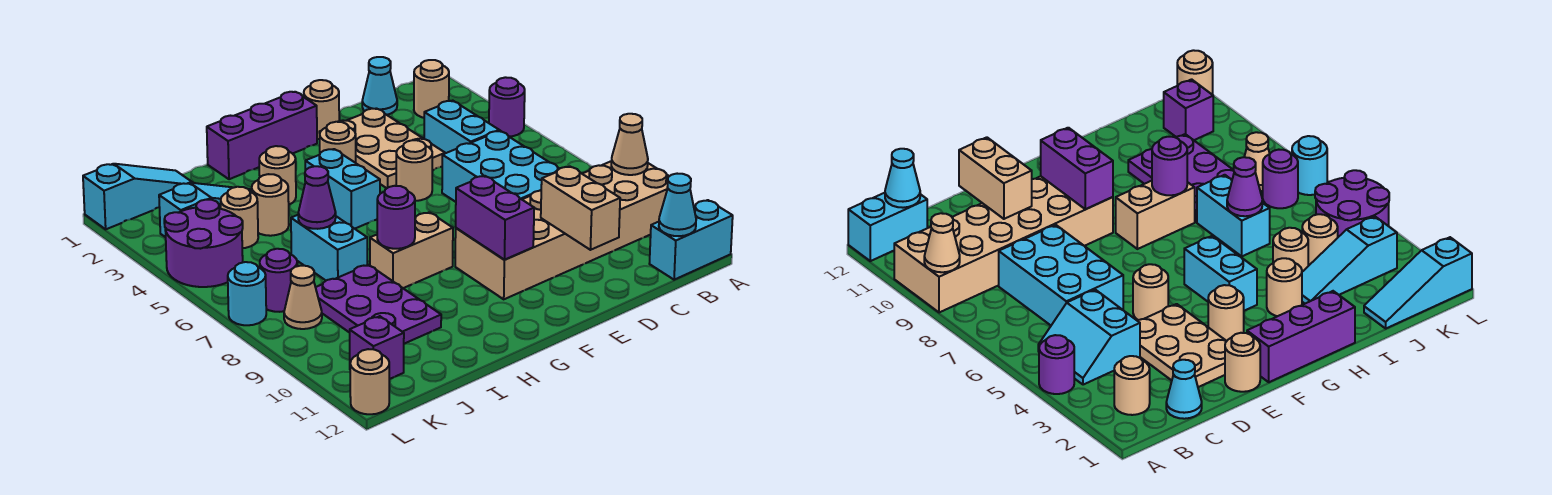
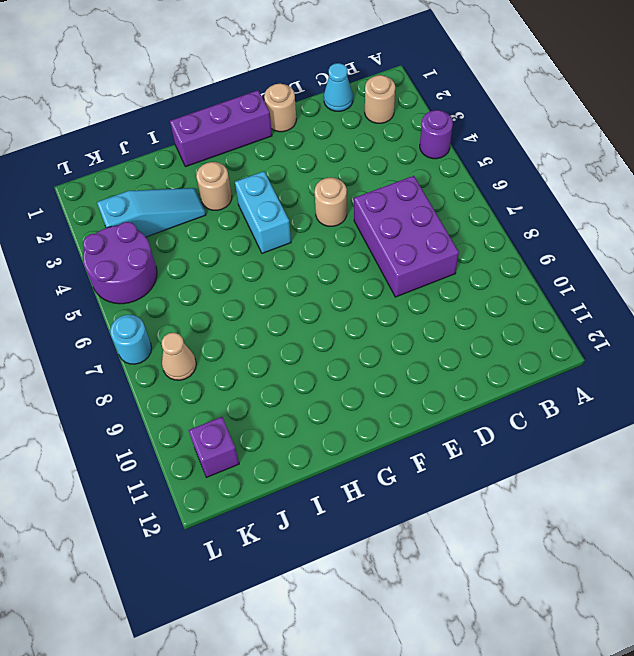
purple 2x3 brick [354,176,459,297] -> cyan 2x3 brick [442,131,559,202]
none -> tan 2x6 brick [455,161,669,299]
none -> cyan 1x2 brick [649,200,733,280]
none -> cyan 2x2 slope [424,101,500,153]
none -> tan 2x3 plate [319,108,445,188]

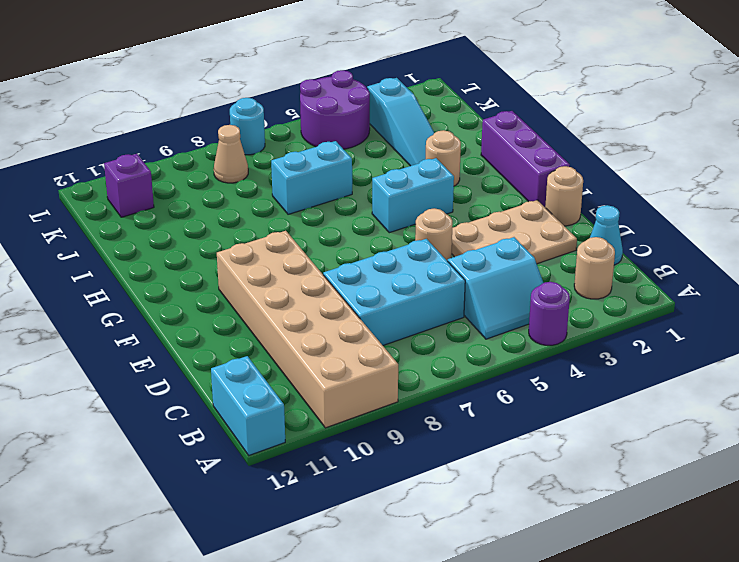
none -> tan 1x1 round brick [320,122,356,163]
none -> tan 1x2 brick [370,212,453,288]
none -> tan 1x1 round brick [252,174,289,236]
none -> purple 2x3 plate [316,265,441,344]

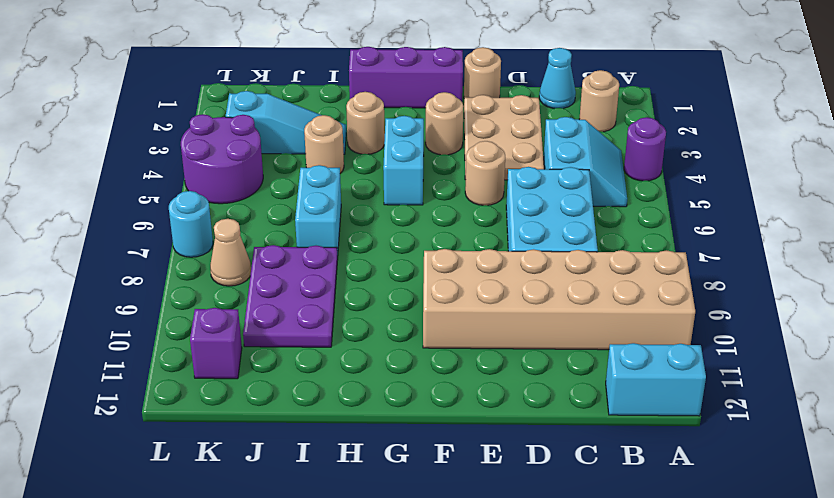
none -> tan 1x2 brick [370,212,453,288]
none -> cyan 1x3 slope [83,164,193,229]
none -> tan 1x1 round brick [221,187,258,248]
none -> purple 1x1 round brick [260,249,297,312]

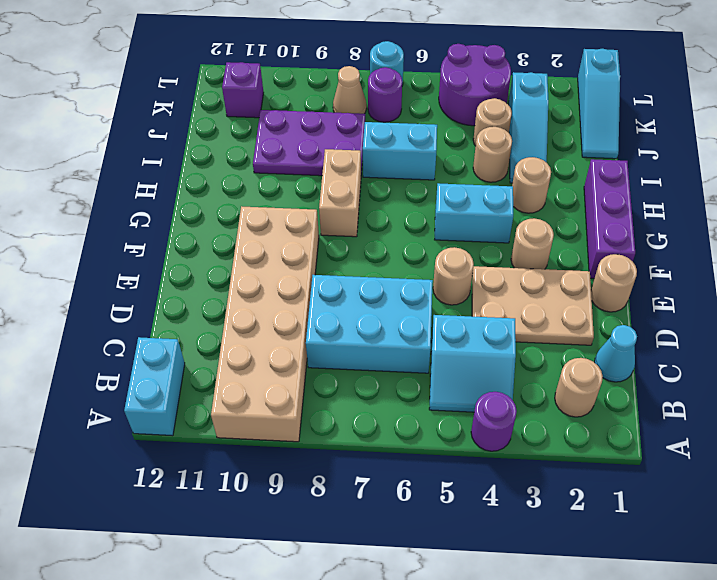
none -> tan 1x1 round brick [350,349,389,414]
none -> tan 1x1 cone [611,114,648,175]
none -> cyan 1x1 cone [659,174,696,236]
none -> tan 1x2 brick [541,167,620,250]

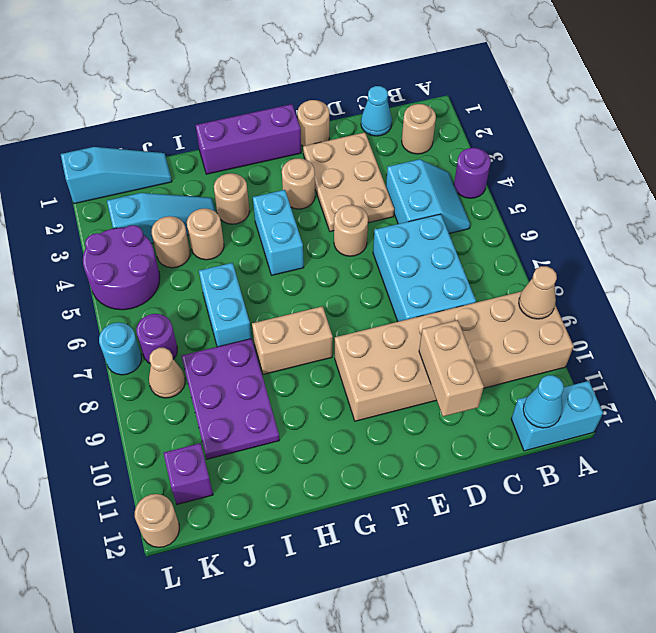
none -> purple 1x2 brick [456,176,534,260]
none -> purple 1x1 round brick [377,186,415,249]
none -> purple 1x1 cone [298,166,336,229]

